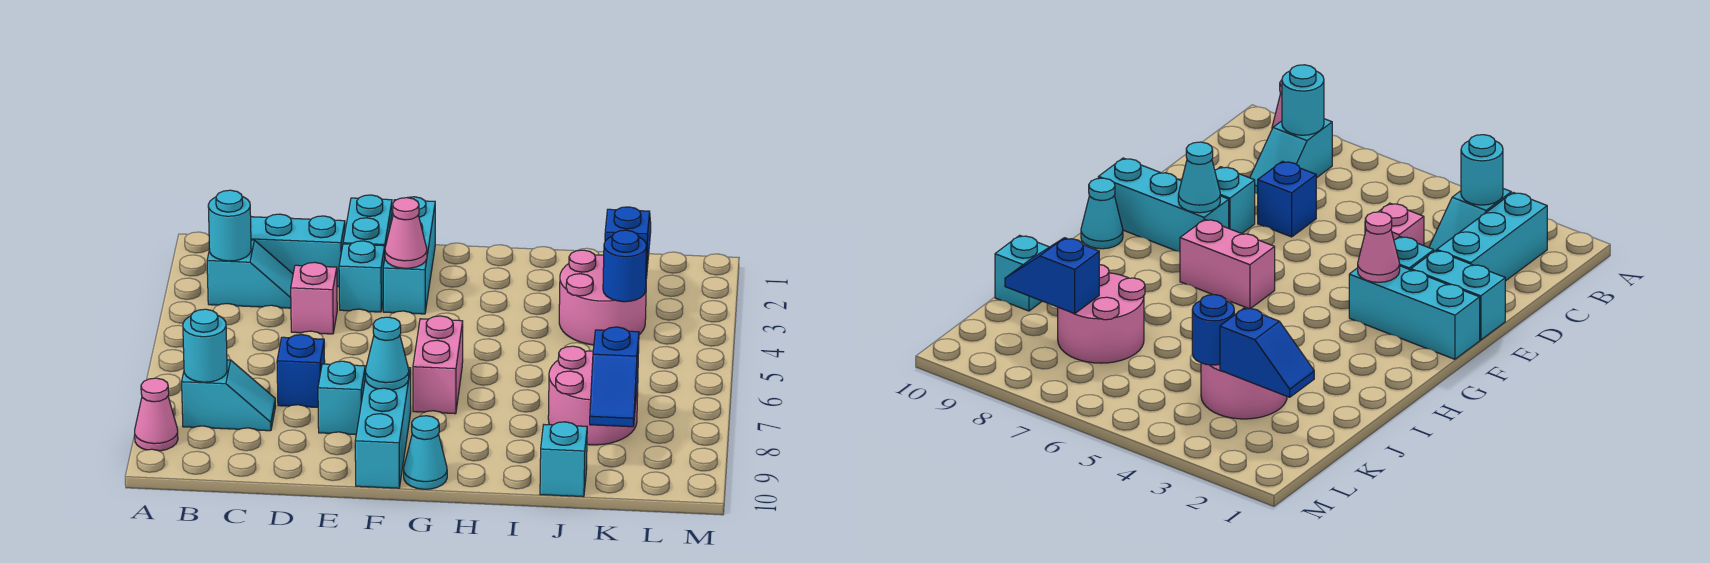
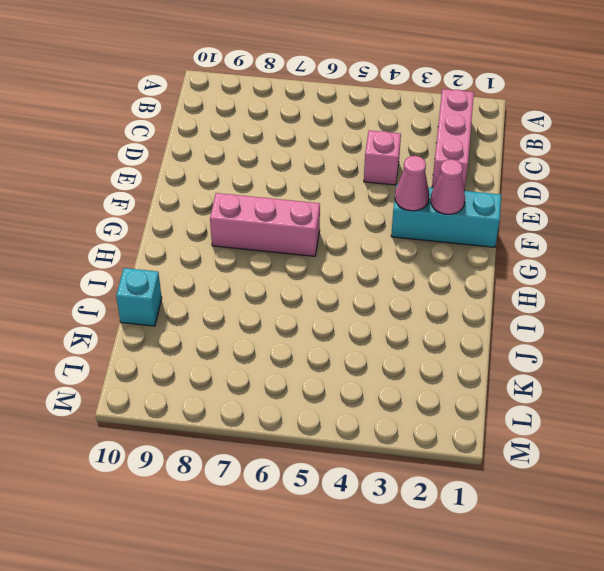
pink 1x3 brick [432,89,474,190] -> cyan 1x3 brick [251,214,345,287]
pink 1x1 cone [431,159,465,214] -> pink 1x1 cone moved to [135,378,178,451]
pink 1x3 brick [210,193,320,256] -> pink 1x2 brick [413,316,463,414]
none -> cyan 1x2 slope [207,240,293,308]
none -> cyan 1x2 slope [182,360,276,431]
none -> blue 1x1 brick [277,335,325,407]

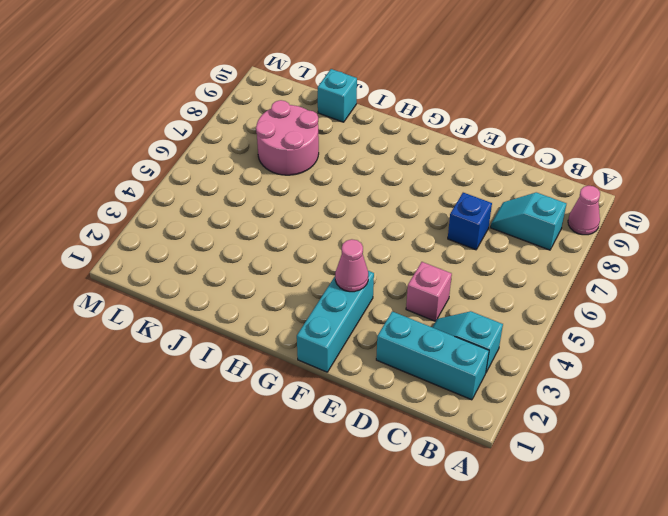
none -> cyan 1x2 brick [343,195,392,247]
none -> cyan 1x1 brick [339,241,385,312]
none -> cyan 1x1 brick [318,361,365,435]

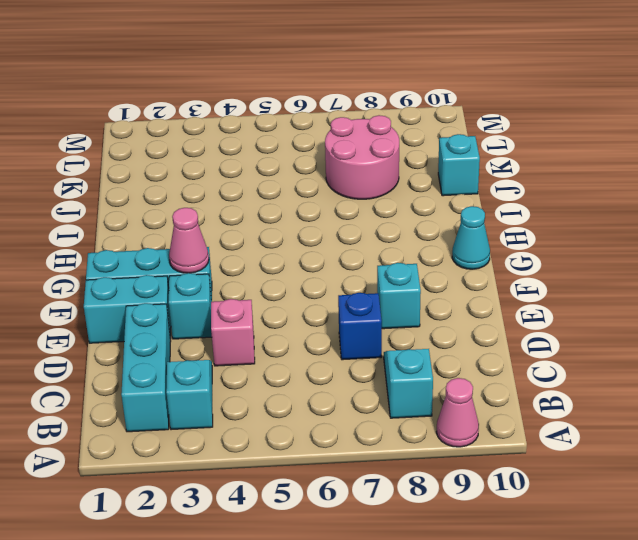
none -> cyan 1x3 brick [355,368,411,488]
none -> pink 1x2 brick [413,316,463,414]
none -> pink 2x2 round brick [559,250,646,345]

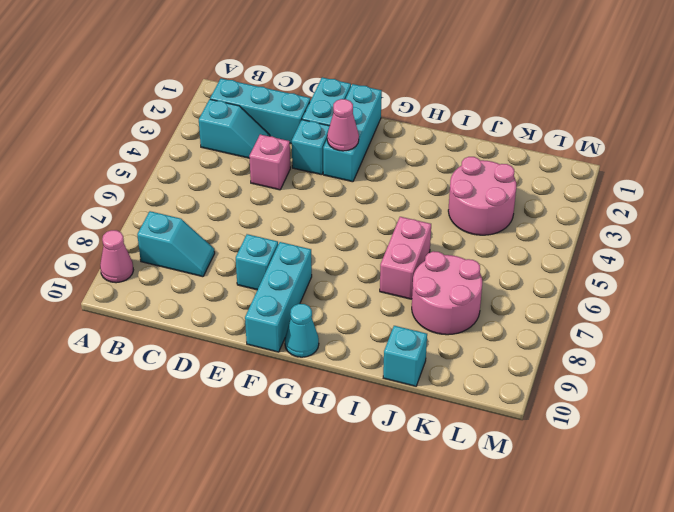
pink 1x2 brick [380,217,431,299] -> pink 1x2 brick moved to [413,316,463,414]
none -> blue 1x1 brick [277,335,325,407]
none -> cyan 1x1 round brick [208,190,251,261]
none -> cyan 1x1 round brick [183,309,227,382]

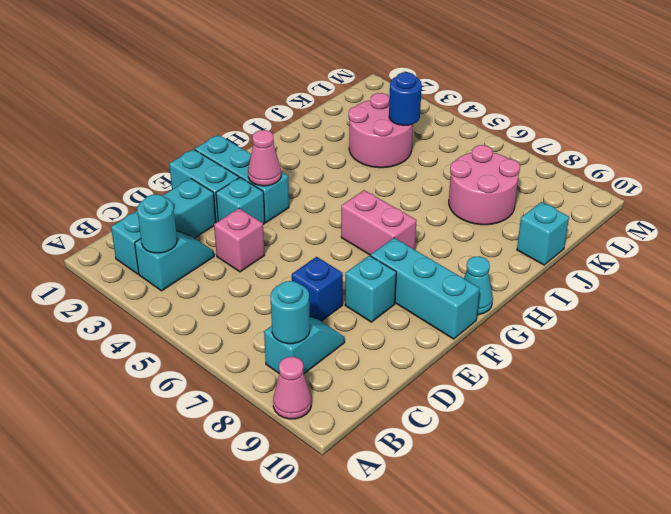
none -> cyan 1x1 cone [365,317,409,390]
none -> blue 1x2 slope [605,207,651,279]
none -> blue 1x2 slope [590,327,639,427]

